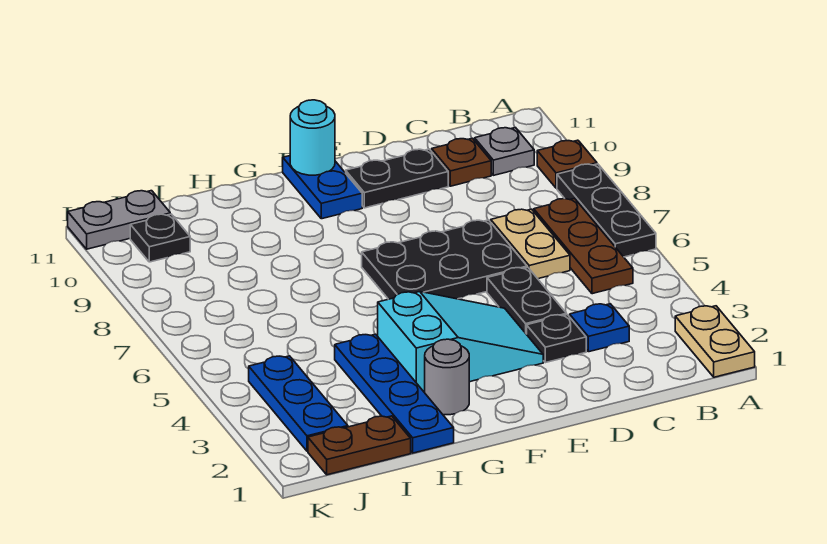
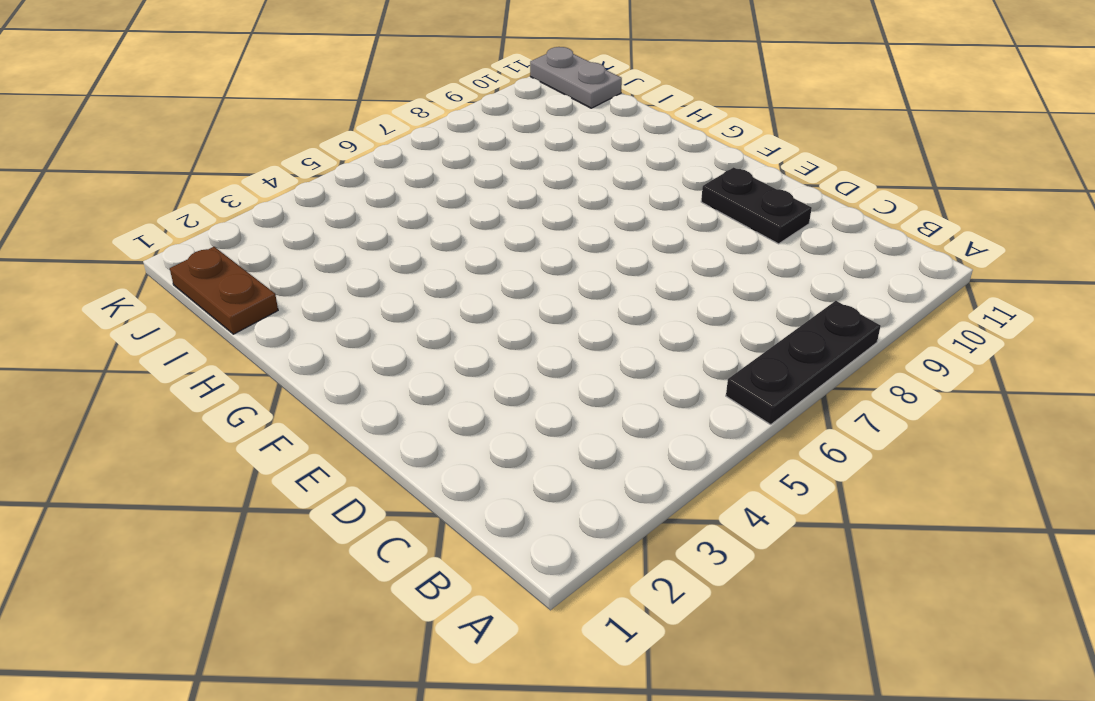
none -> tan 1x2 plate [675,306,755,377]
none -> brown 1x1 plate [537,140,597,188]
none -> brown 1x3 plate [534,198,633,294]

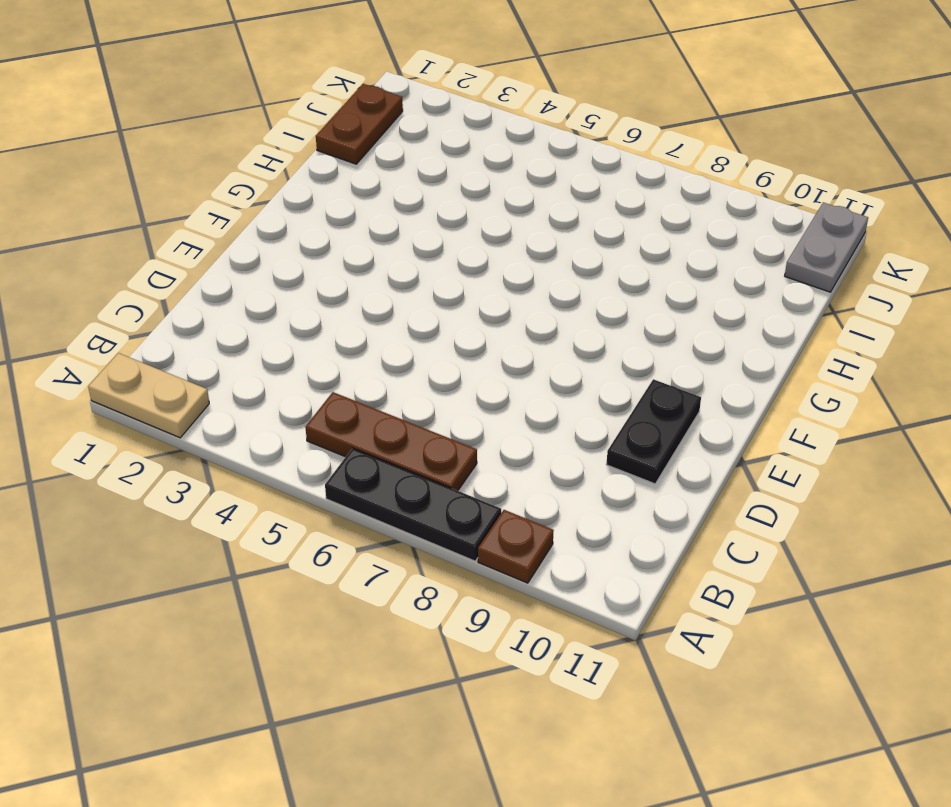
none -> grey 1x1 plate [475,128,534,175]
none -> blue 1x1 plate [570,304,629,352]
none -> tan 1x2 plate [491,209,570,279]

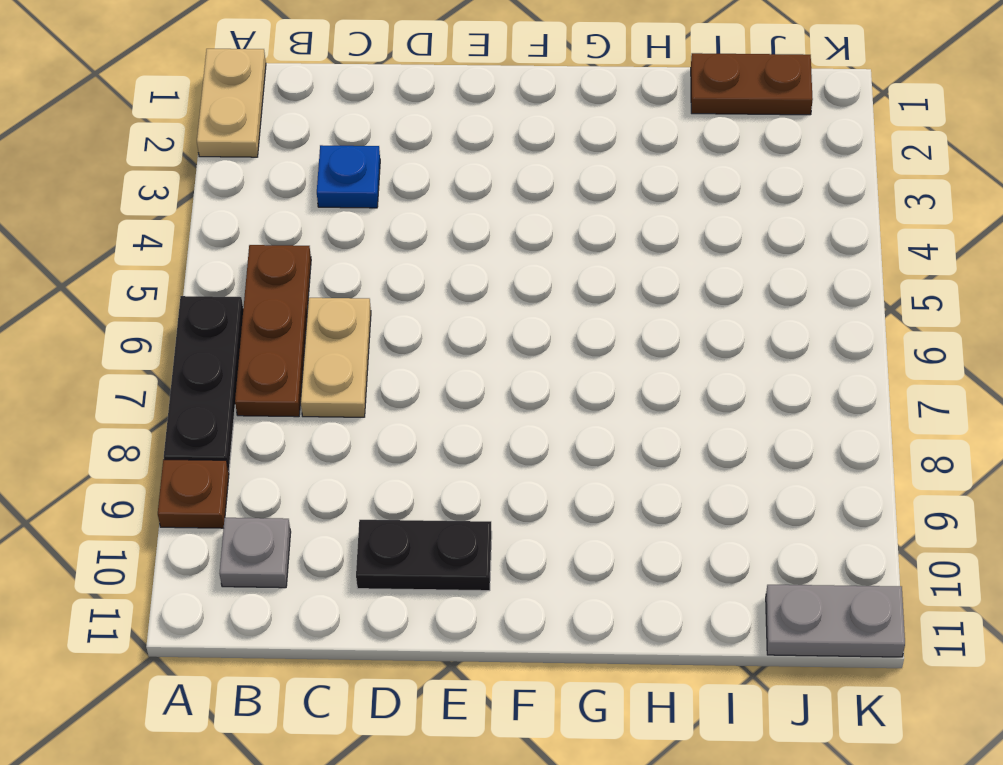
none -> brown 1x1 plate [432,138,491,186]
none -> black 1x1 plate [527,315,586,363]
none -> black 1x2 plate [487,267,567,334]

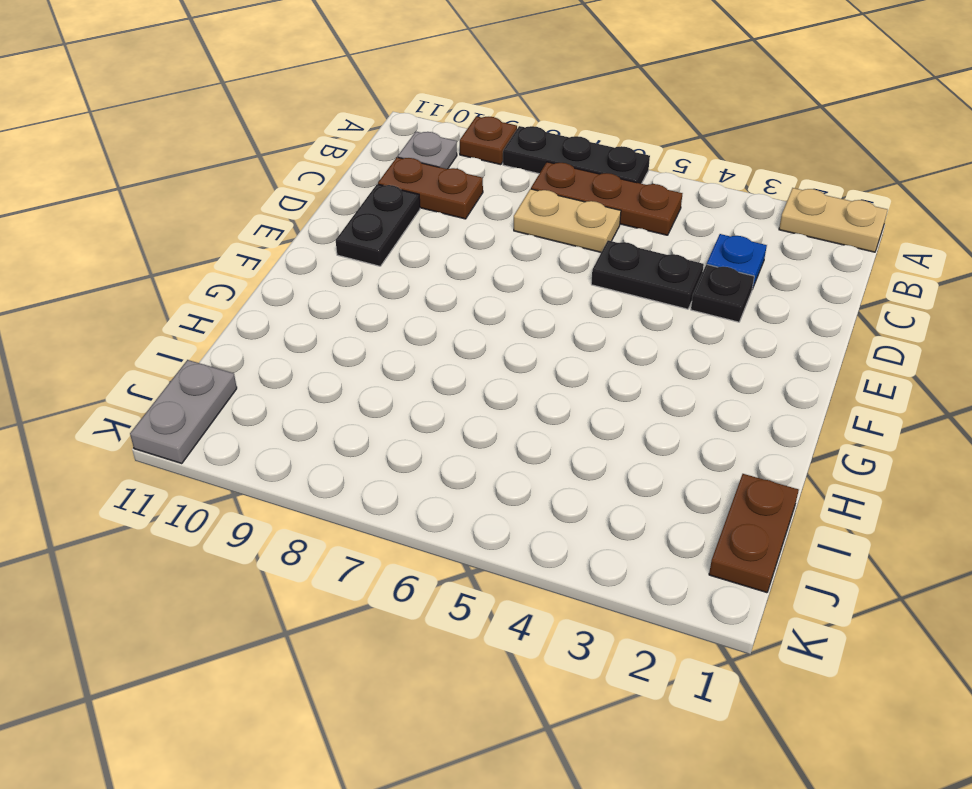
brown 1x2 plate [378,157,483,219] -> brown 1x1 plate [432,138,491,186]
none -> black 2x3 plate [362,220,527,299]
none -> cyan 2x3 slope [378,292,543,393]
none -> blue 1x2 plate [283,156,362,219]

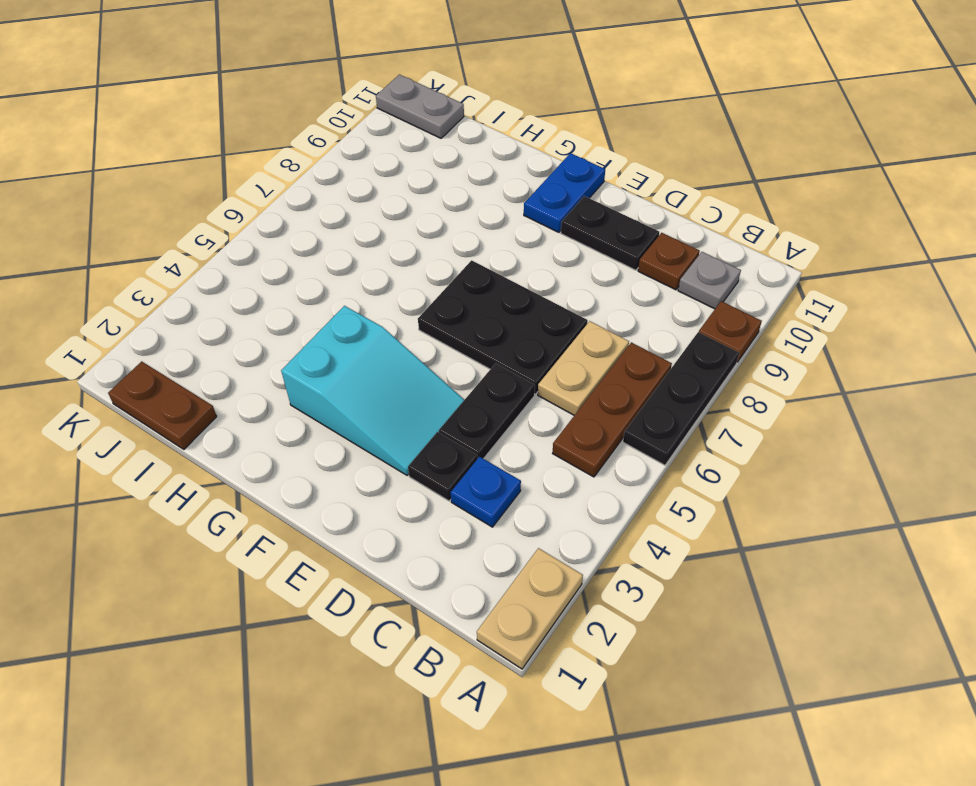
none -> grey 1x1 round brick [425,339,469,415]
none -> blue 1x4 plate [335,334,454,453]
none -> blue 1x3 plate [249,356,348,451]

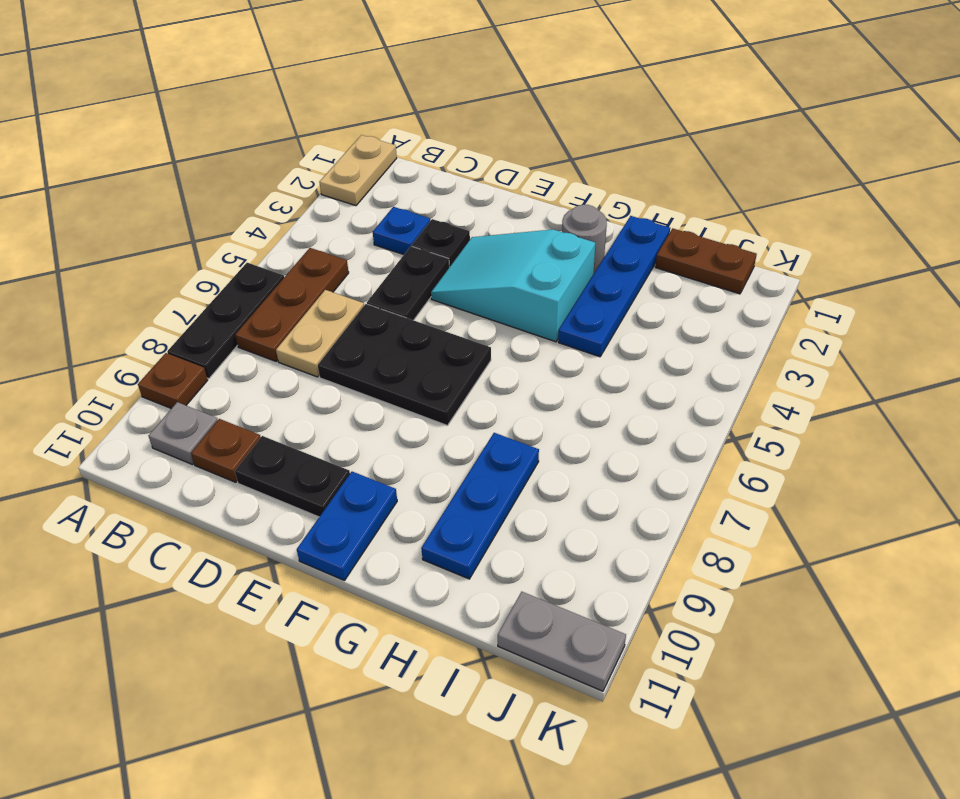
blue 1x3 plate [421,433,539,579] -> blue 1x3 plate moved to [249,356,348,451]
none -> black 1x1 plate [130,214,190,262]
none -> cyan 1x1 round brick [290,100,335,175]

